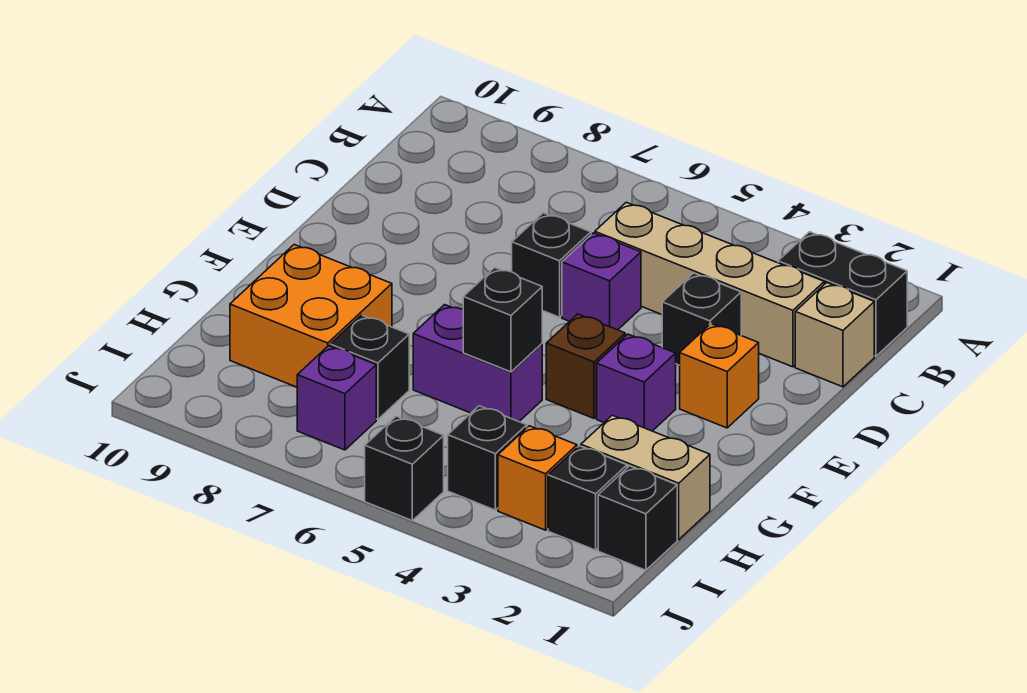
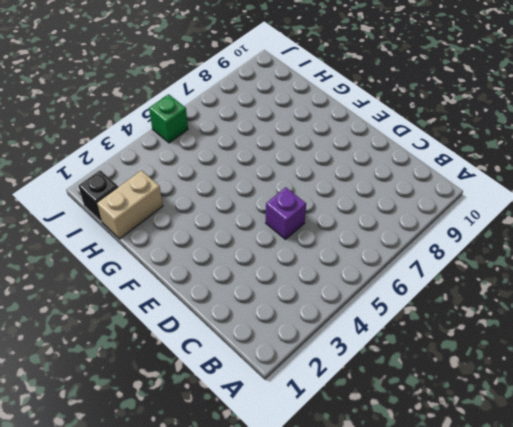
green 1x1 brick [149,94,188,143] -> black 1x1 brick [365,416,444,521]
none -> black 1x2 brick [778,232,907,356]
none -> tan 1x1 brick [795,283,874,387]
none -> tan 1x4 brick [595,202,824,367]

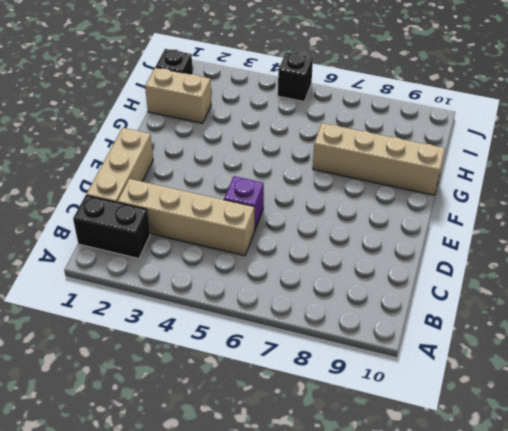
tan 1x3 brick [86,128,153,202] -> tan 1x1 brick [795,283,874,387]
tan 1x4 brick [313,123,445,195] -> orange 2x2 brick [230,245,392,387]
none -> black 1x1 brick [662,273,741,365]
none -> black 1x1 brick [512,213,591,317]
none -> orange 1x1 brick [679,324,759,428]

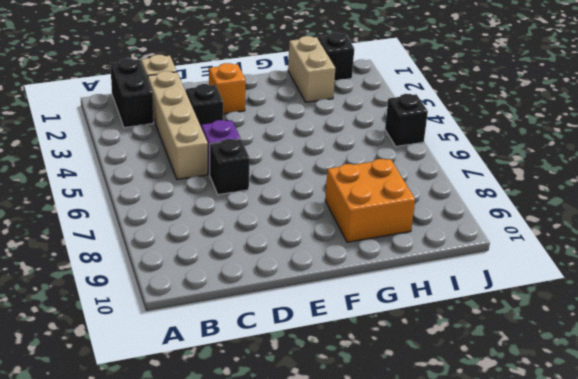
none -> purple 1x1 brick [597,334,676,431]
none -> brown 1x1 brick [546,314,625,418]
none -> purple 1x2 brick [413,305,542,421]

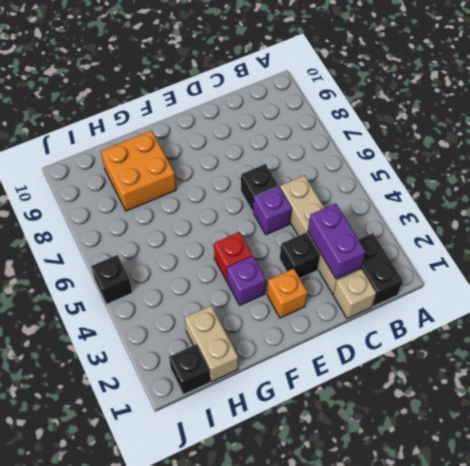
purple 1x2 brick [308,204,366,279] -> purple 1x2 brick moved to [413,305,542,421]
red 1x1 brick [214,232,252,281] -> brown 1x1 brick [546,314,625,418]
none -> black 1x1 brick [330,315,409,419]
none -> black 1x1 brick [548,446,627,550]
none -> orange 1x1 brick [498,426,577,530]

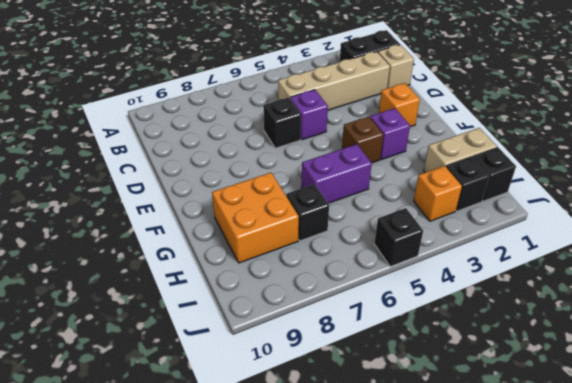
none -> black 1x1 brick [662,273,741,365]
none -> black 1x1 brick [448,406,527,510]
none -> purple 1x1 brick [297,346,376,450]

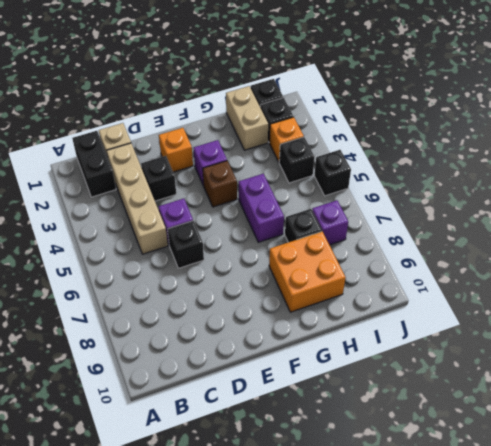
none -> black 1x1 brick [463,268,542,372]

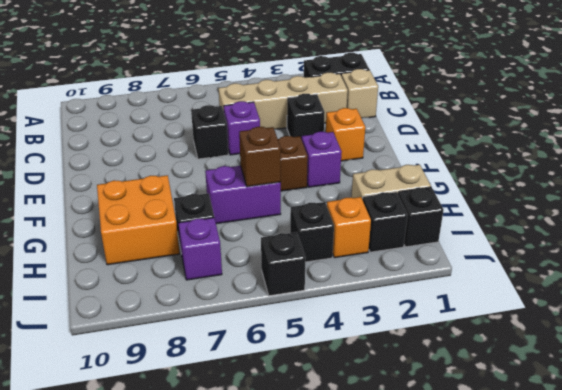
brown 1x1 brick [239,127,281,187] -> black 1x1 brick [463,268,542,372]

